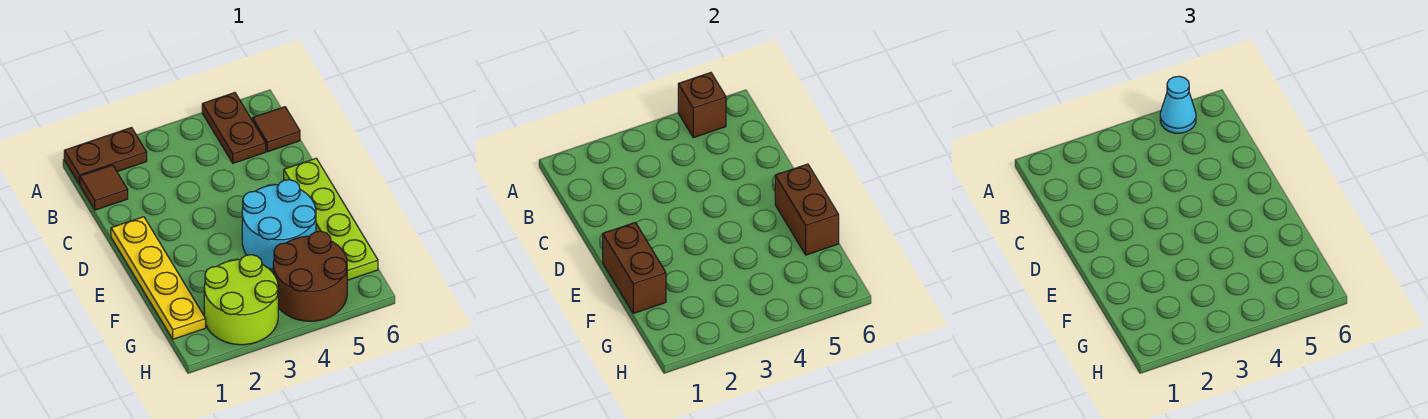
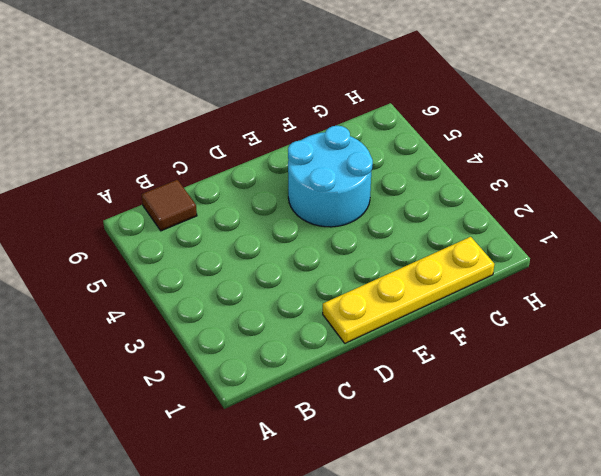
none -> brown 1x2 plate [64,128,147,184]
none -> brown 1x2 plate [202,93,266,163]
none -> brown 1x1 tile [80,165,128,210]

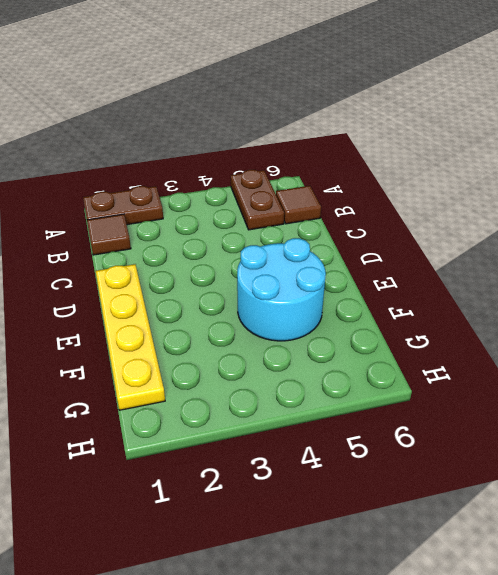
none -> lime 1x4 plate [284,158,378,280]
none -> lime 2x2 round brick [204,255,278,345]
none -> brown 2x2 round brick [273,231,347,321]

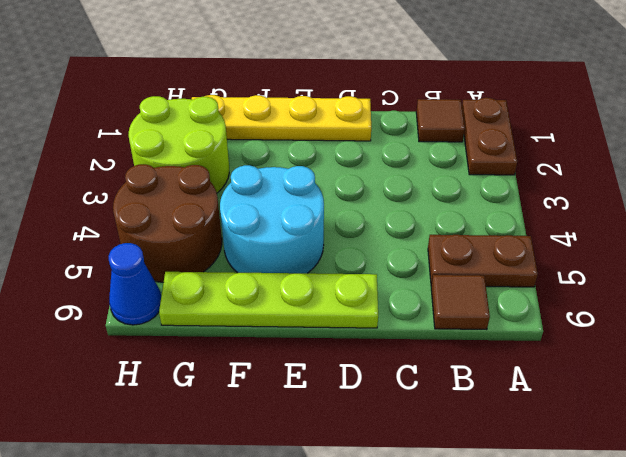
blue 1x1 cone [109,243,161,325] -> none
none -> brown 1x1 brick [678,73,726,138]
none -> brown 1x2 brick [603,222,666,313]
none -> brown 1x2 brick [775,164,839,255]

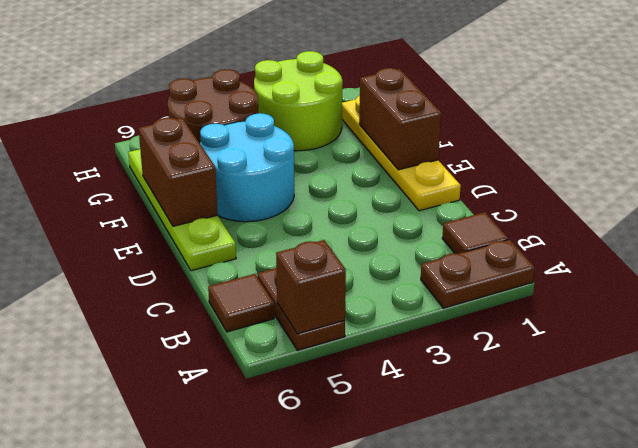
none -> cyan 1x1 cone [1160,76,1196,133]

